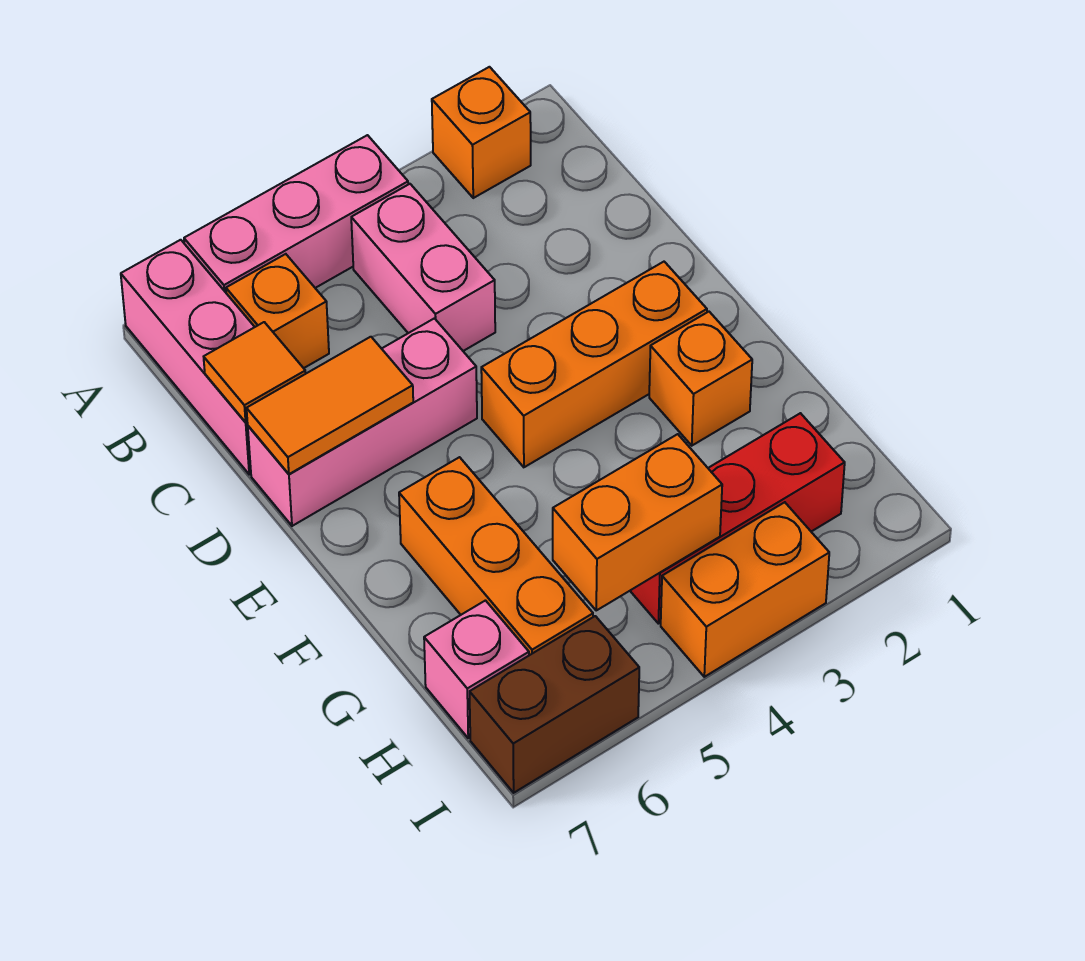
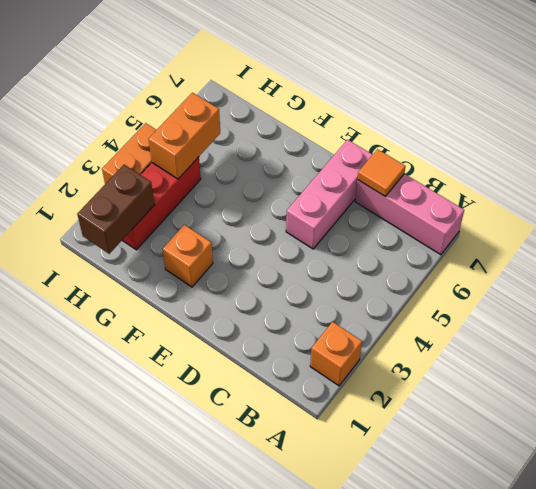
brown 1x2 brick [77,165,154,254] -> brown 1x2 brick moved to [470,616,639,793]
none -> pink 1x3 brick [184,135,408,292]
none -> pink 1x2 brick [351,184,495,351]
none -> orange 1x1 brick [226,254,329,368]

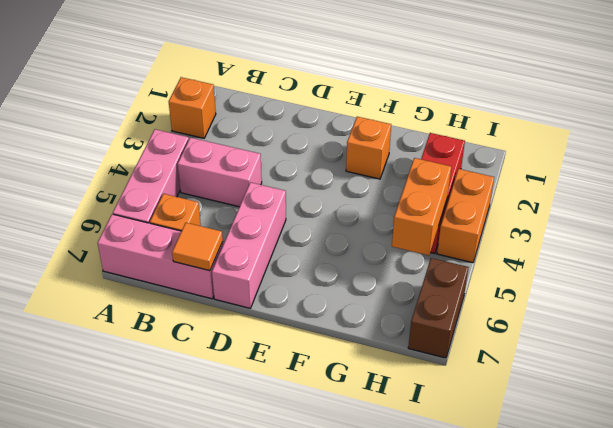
none -> orange 1x3 brick [481,262,707,467]
none -> orange 1x3 brick [399,457,593,655]
none -> pink 1x1 brick [424,601,529,738]

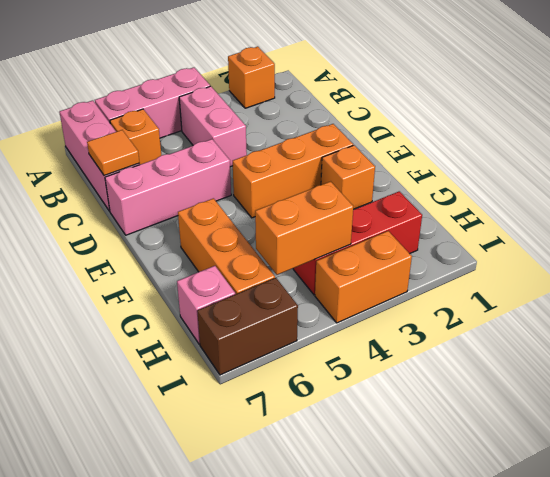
none -> orange 1x2 tile [247,337,413,474]

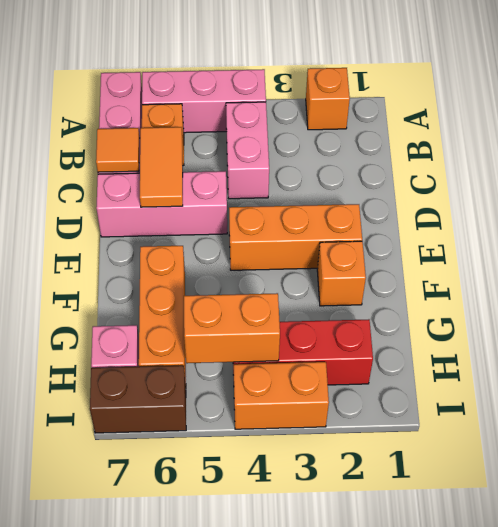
orange 1x2 tile [140,127,183,207] -> orange 1x2 tile turned to [247,337,413,474]

